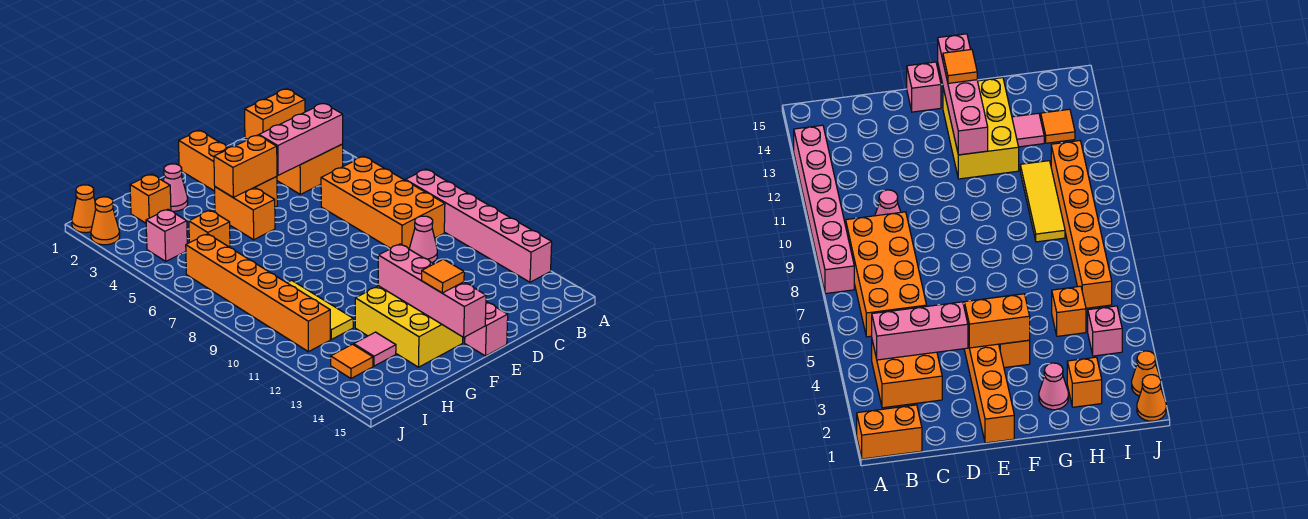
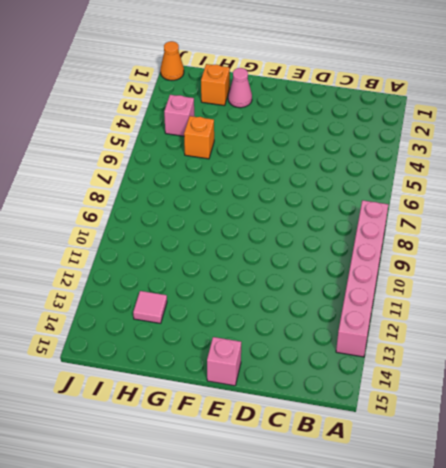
none -> orange 1x2 brick [245,89,305,140]
none -> orange 2x2 brick [277,144,343,194]
none -> orange 2x4 brick [321,156,445,249]

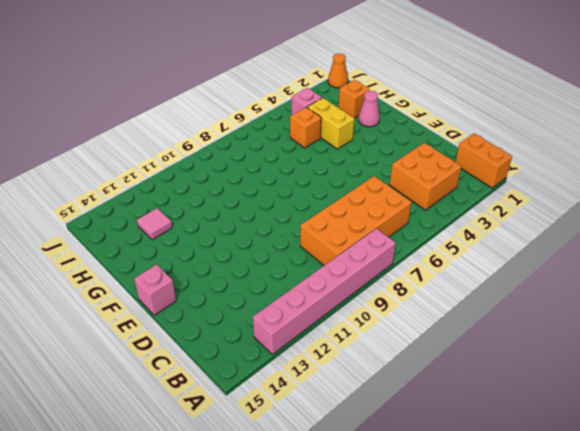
yellow 1x2 brick [307,98,354,149] -> none
none -> pink 1x1 cone [409,216,437,263]
none -> orange 1x4 brick [179,130,277,207]
none -> orange 1x2 brick [215,187,275,240]

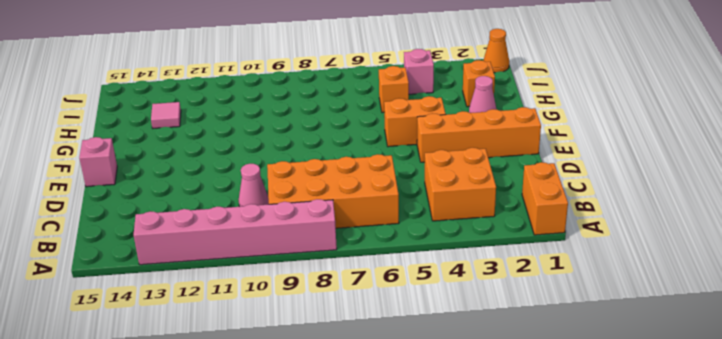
none -> yellow 2x3 brick [355,286,463,367]
none -> yellow 1x3 tile [287,280,353,339]
none -> orange 1x6 brick [186,234,330,352]

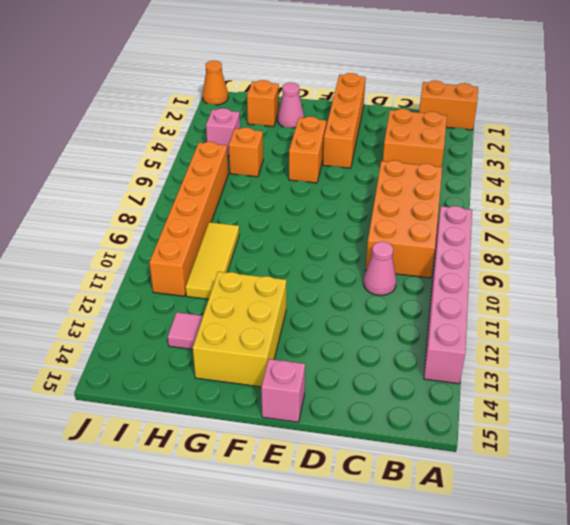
none -> orange 1x1 tile [331,344,373,378]
none -> orange 1x1 cone [91,197,120,245]
none -> pink 1x3 brick [259,103,343,175]

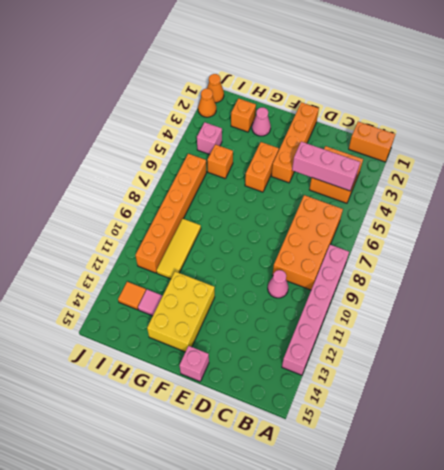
none -> orange 1x2 brick [214,135,277,197]
none -> pink 1x4 brick [378,244,486,337]
none -> orange 1x1 tile [422,259,464,293]

